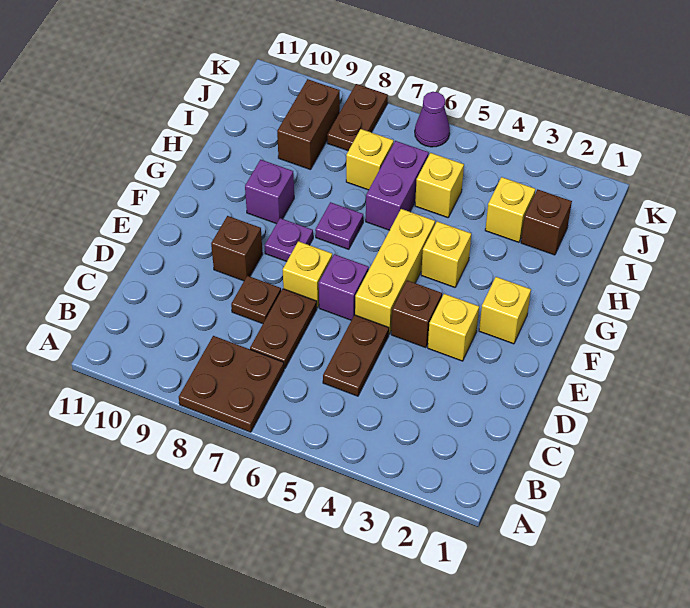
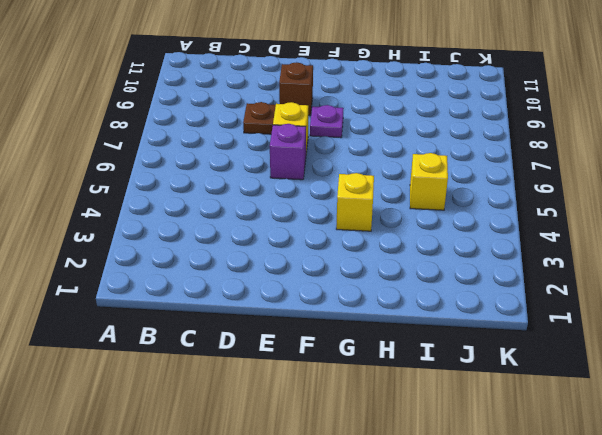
none -> brown 2x2 plate [179,336,284,432]
none -> brown 1x2 plate [323,315,389,396]
none -> brown 1x2 plate [250,289,317,369]

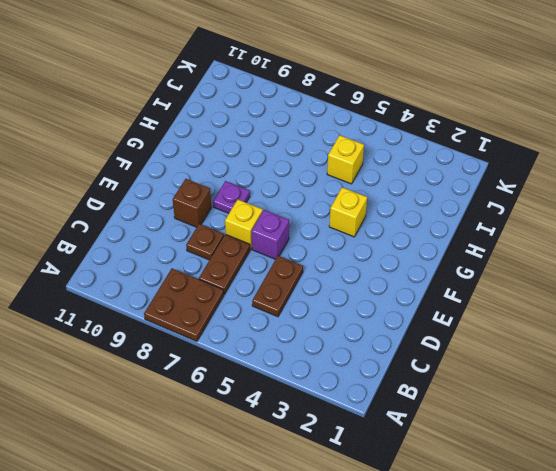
none -> yellow 1x1 brick [428,294,479,361]
none -> brown 1x1 brick [391,280,442,348]
none -> yellow 1x3 brick [355,209,435,334]

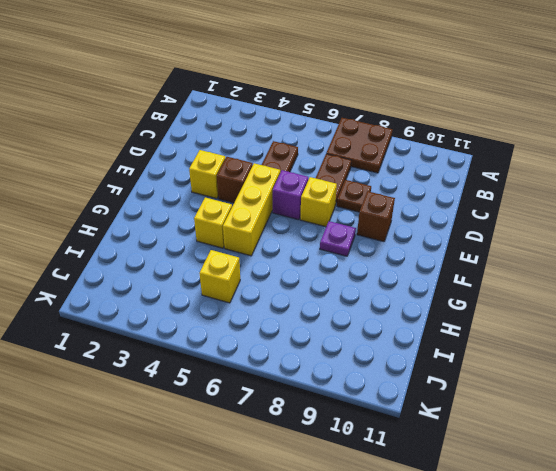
none -> yellow 1x1 brick [479,277,531,344]
none -> purple 1x1 plate [315,202,363,249]
none -> purple 1x1 brick [245,160,294,224]

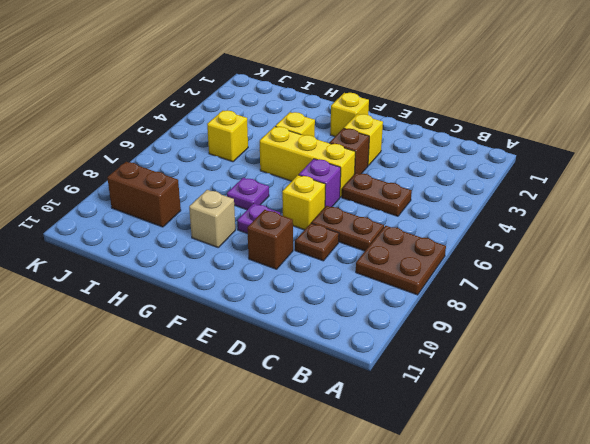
tan 1x1 brick [189,190,235,247] -> purple 1x1 brick [245,160,294,224]
none -> purple 1x2 brick [366,141,429,230]
none -> brown 1x1 brick [521,189,572,255]
none -> yellow 1x1 brick [485,177,535,242]

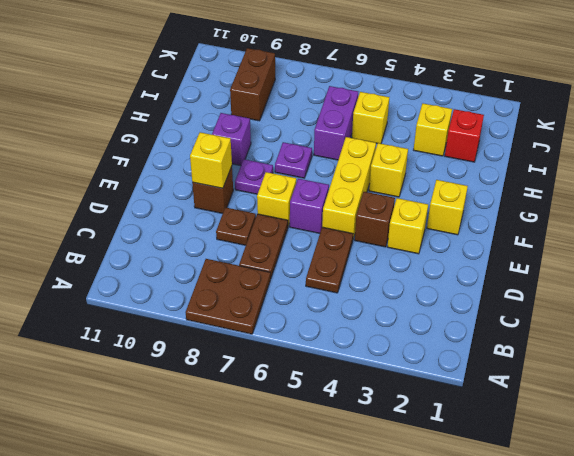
yellow 1x1 brick [190,132,232,188] -> yellow 1x1 brick moved to [346,129,394,190]
red 1x1 brick [445,109,484,162] -> brown 1x1 brick [521,189,572,255]
none -> brown 1x2 plate [327,84,388,151]
none -> purple 1x1 cone [415,92,450,147]

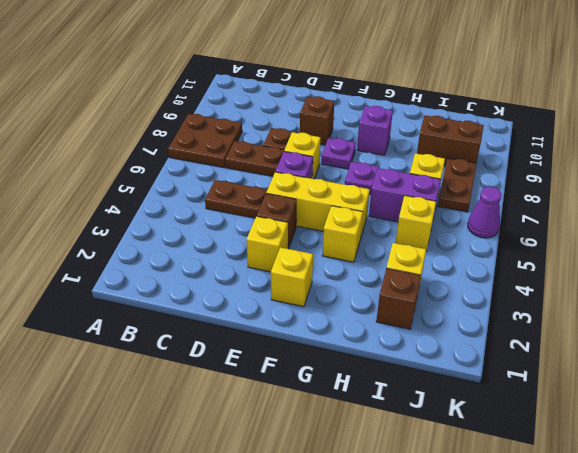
brown 1x2 plate [438,158,476,212] -> brown 1x2 plate turned to [327,84,388,151]

